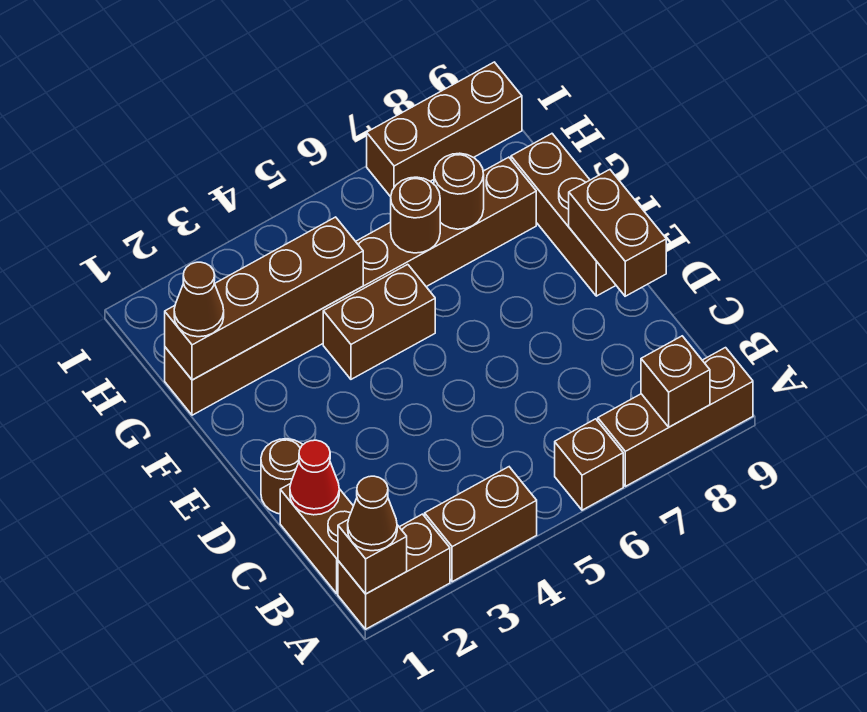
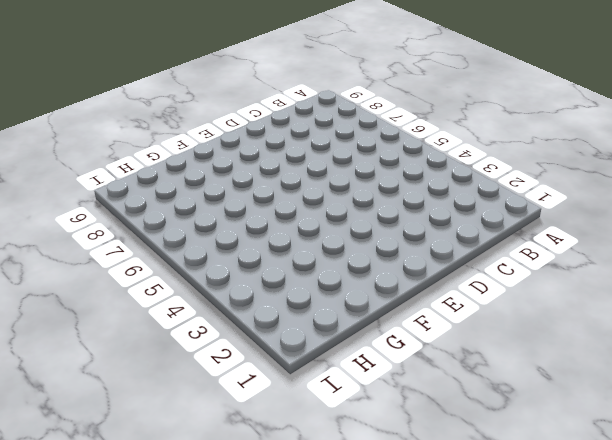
none -> brown 1x2 brick [338,514,450,629]
none -> brown 1x2 brick [425,467,537,582]
none -> brown 1x1 brick [555,419,623,510]

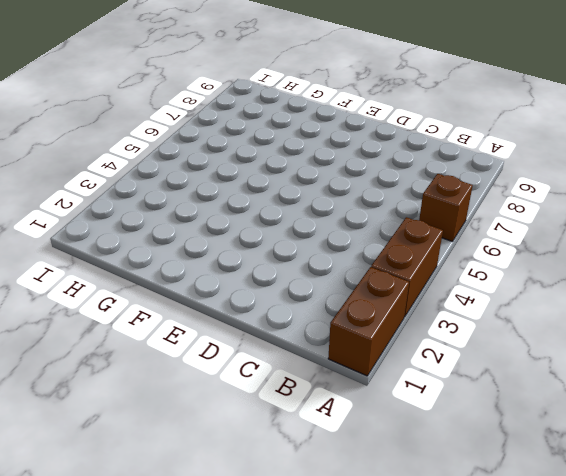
none -> brown 1x3 brick [598,348,753,486]
none -> brown 1x2 brick [280,484,353,593]
none -> brown 1x1 round brick [261,439,303,514]

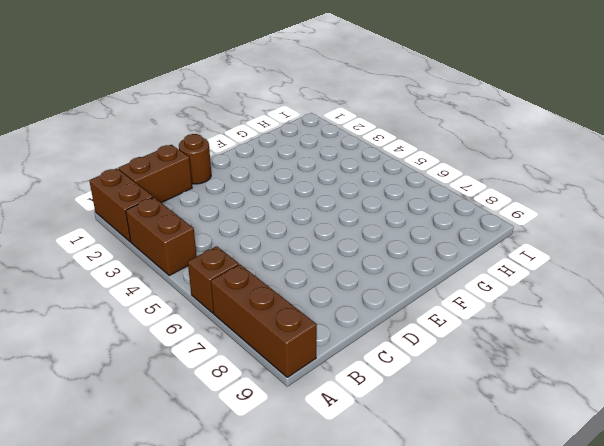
none -> brown 1x3 brick [511,134,616,296]
none -> brown 1x2 brick [323,264,435,379]
none -> brown 1x8 brick [165,157,536,415]

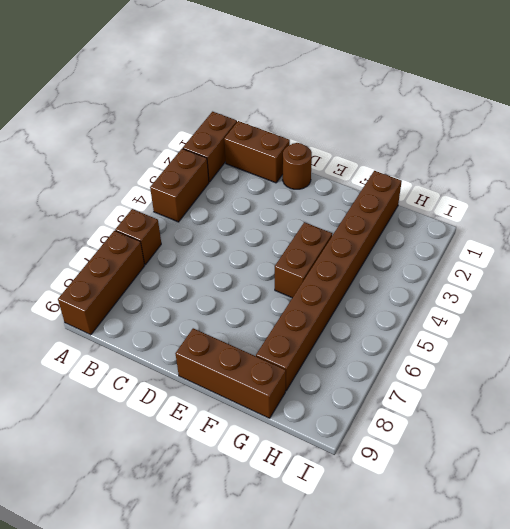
none -> brown 1x3 brick [367,62,522,197]
none -> brown 1x1 brick [338,519,407,594]
none -> brown 1x1 brick [641,336,710,427]

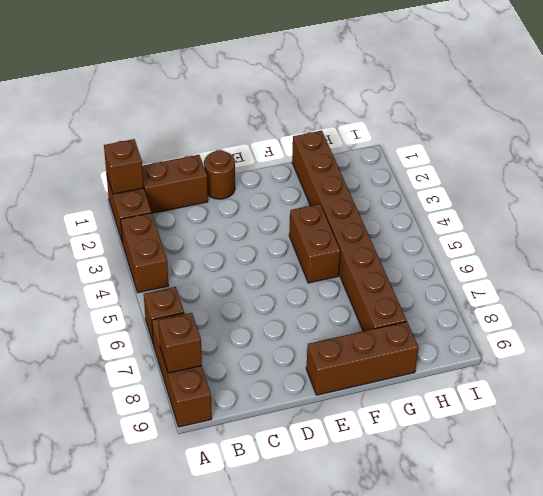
none -> brown 1x3 brick [367,62,522,197]
none -> red 1x1 cone [290,440,339,515]
none -> brown 1x2 brick [569,170,666,296]

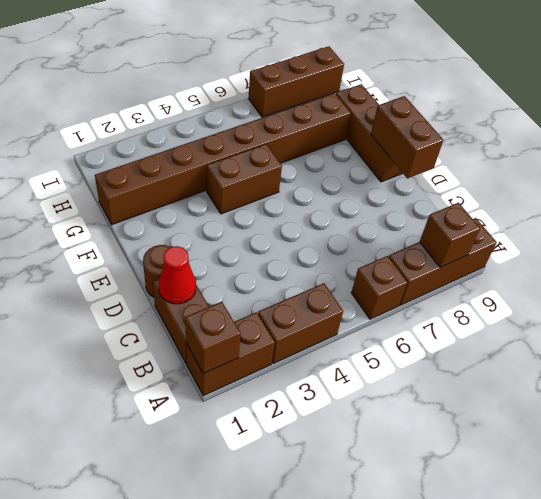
none -> brown 1x4 brick [165,217,363,380]
none -> brown 1x1 round brick [391,177,440,253]
none -> brown 1x1 round brick [434,153,484,229]

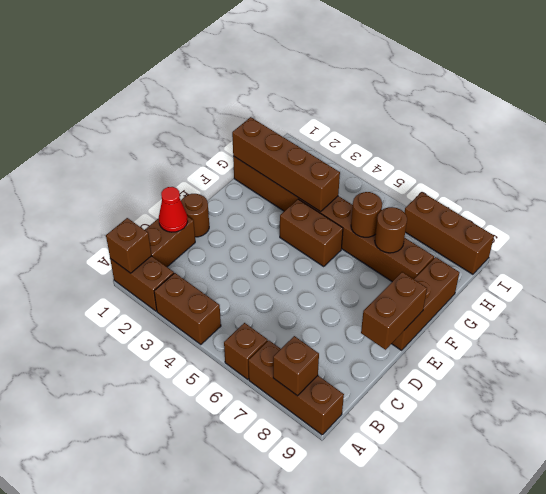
none -> brown 1x1 cone [348,476,397,551]
none -> brown 1x1 cone [174,262,224,337]

